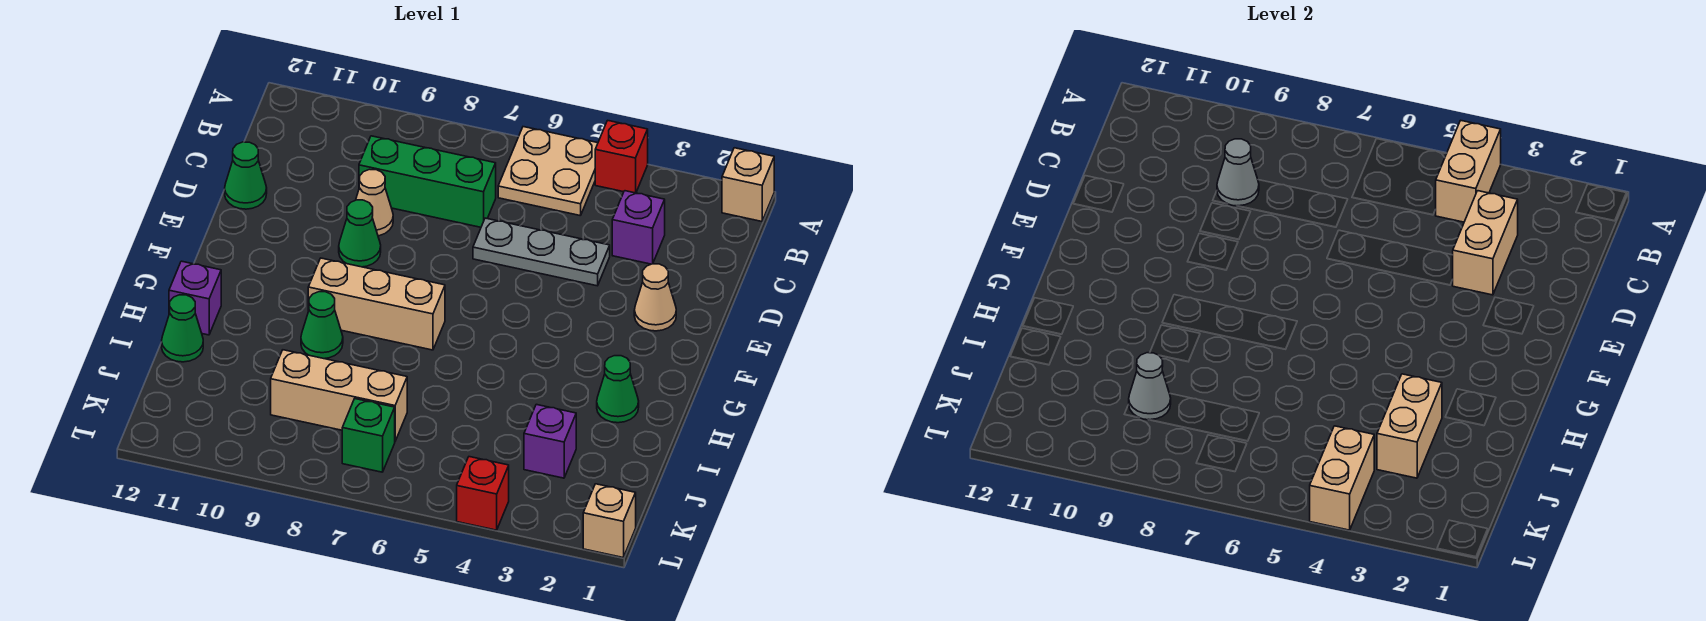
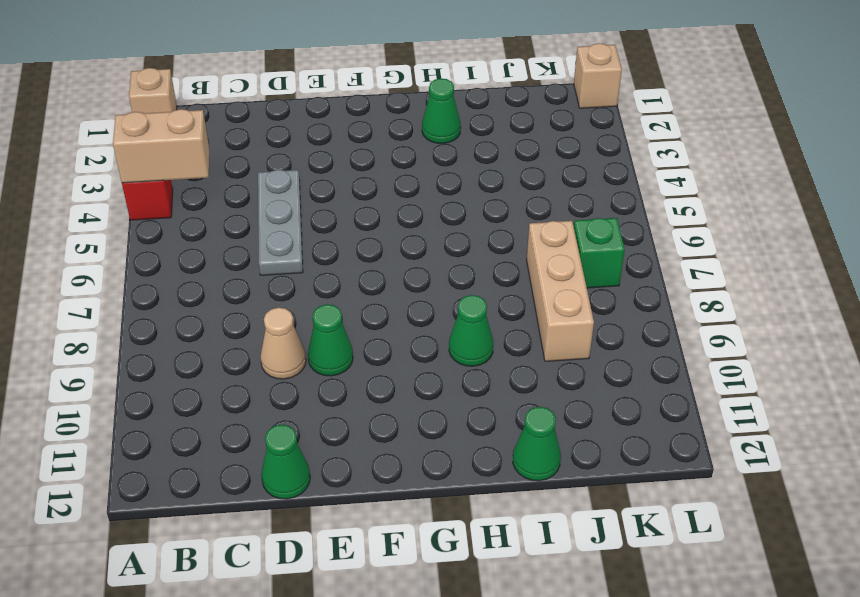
none -> tan 2x2 plate [498,127,598,216]
none -> purple 1x1 brick [612,191,665,264]
none -> green 1x3 brick [359,136,496,227]

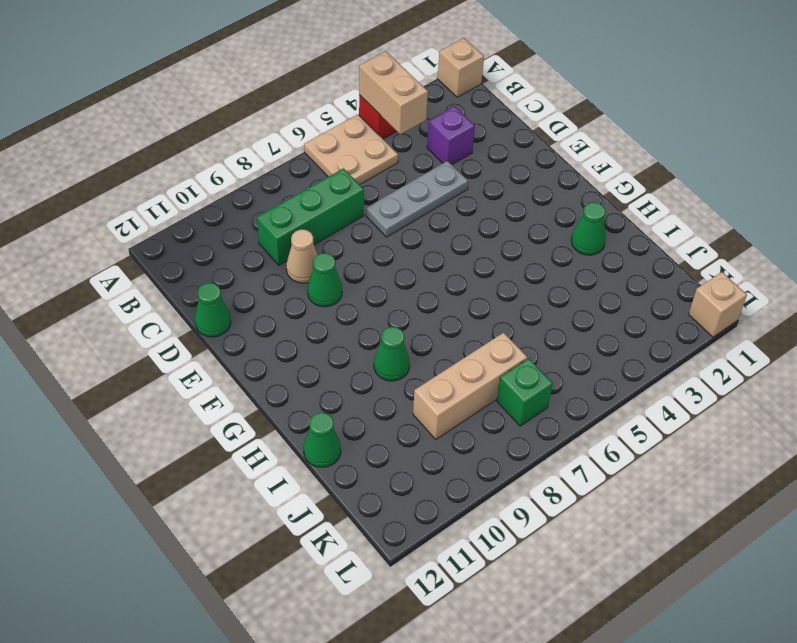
none -> tan 1x1 cone [634,264,676,331]
none -> tan 1x3 brick [308,258,445,350]
none -> purple 1x1 brick [169,261,221,335]

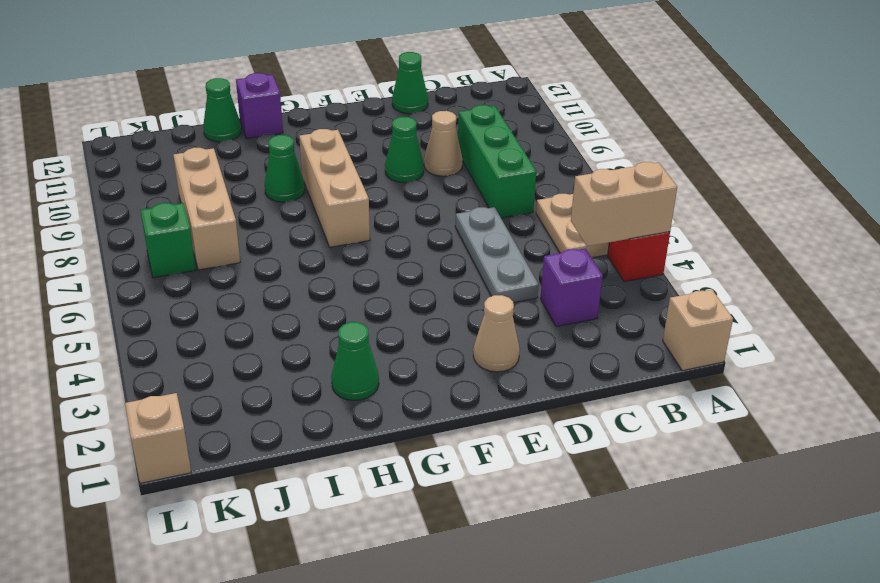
none -> purple 1x1 brick [524,404,576,478]
none -> red 1x1 brick [457,457,509,530]
none -> tan 1x2 brick [1453,191,1518,295]

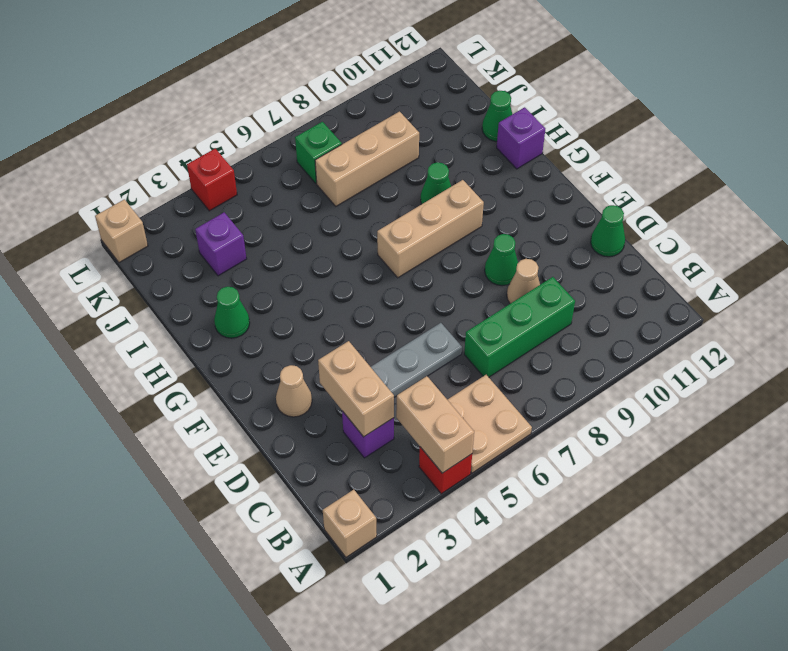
none -> grey 1x1 cone [1217,139,1259,206]
none -> tan 1x2 brick [1377,374,1442,478]
none -> grey 1x1 cone [1129,353,1171,420]

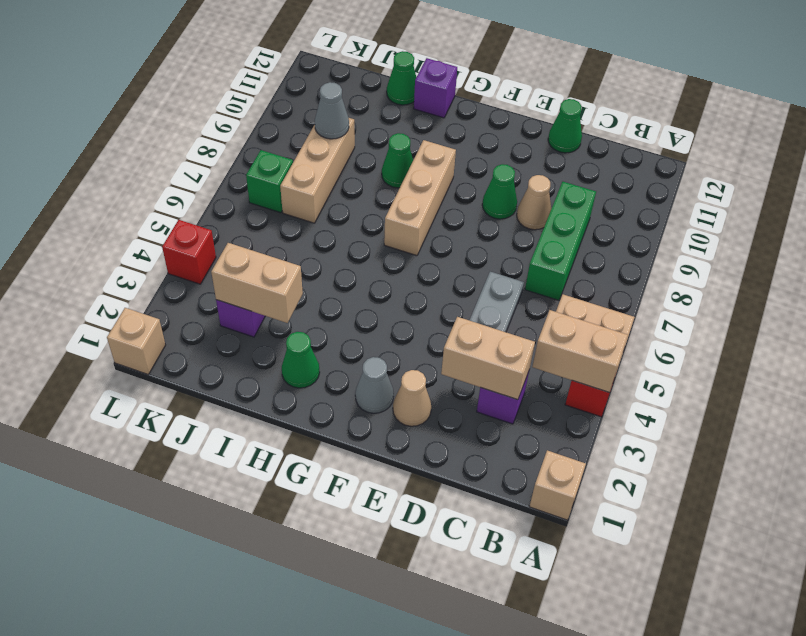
grey 1x1 cone [355,357,394,413] -> grey 1x1 cone moved to [1217,139,1259,206]
none -> tan 1x2 brick [1310,426,1374,530]

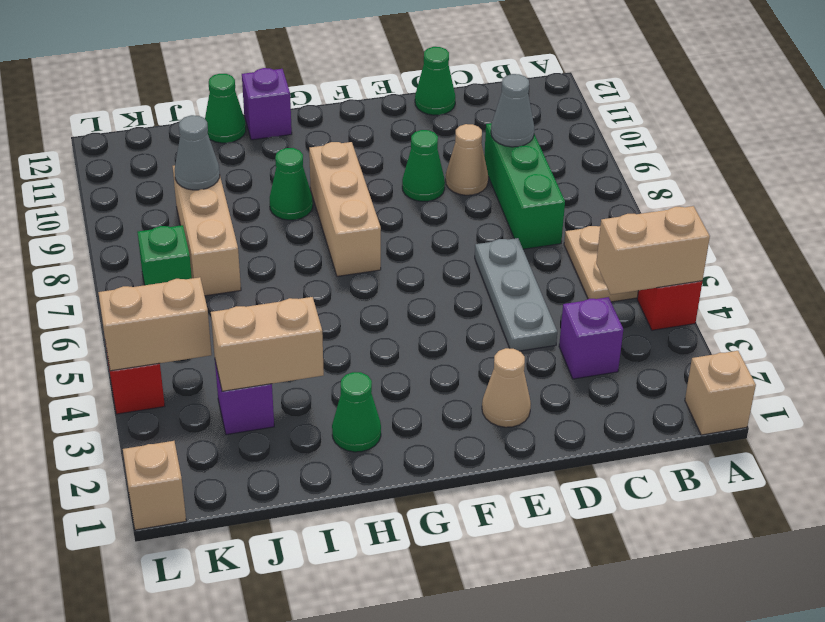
none -> tan 1x2 brick [1453,191,1518,295]

